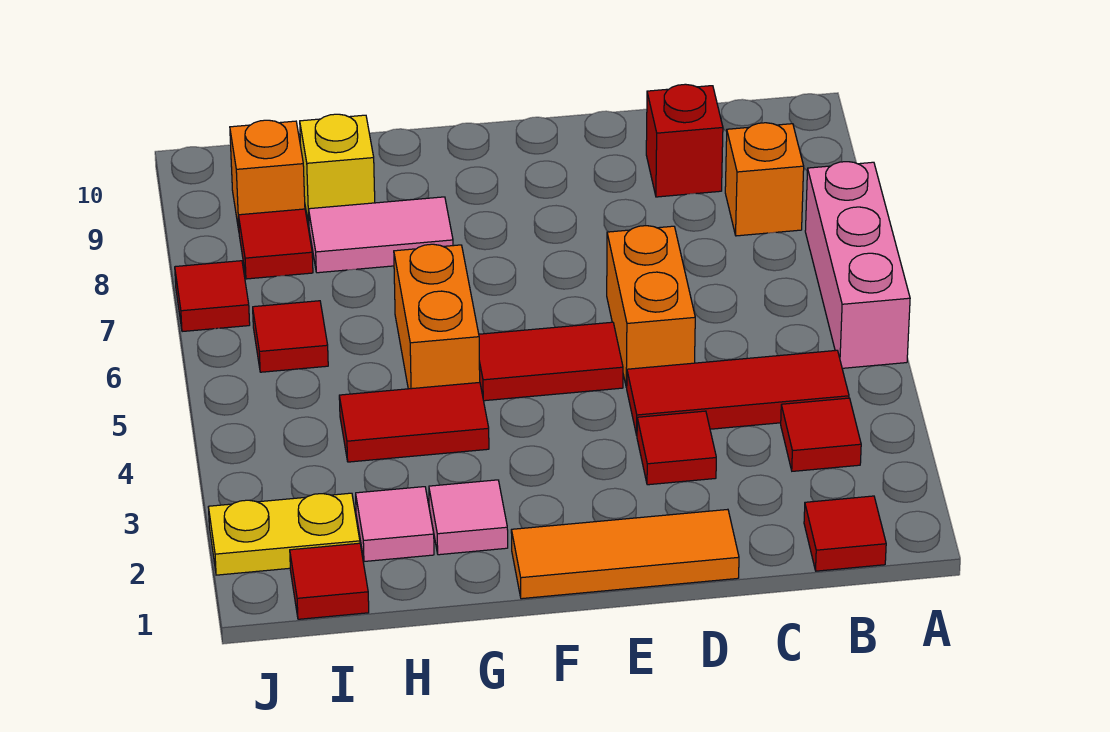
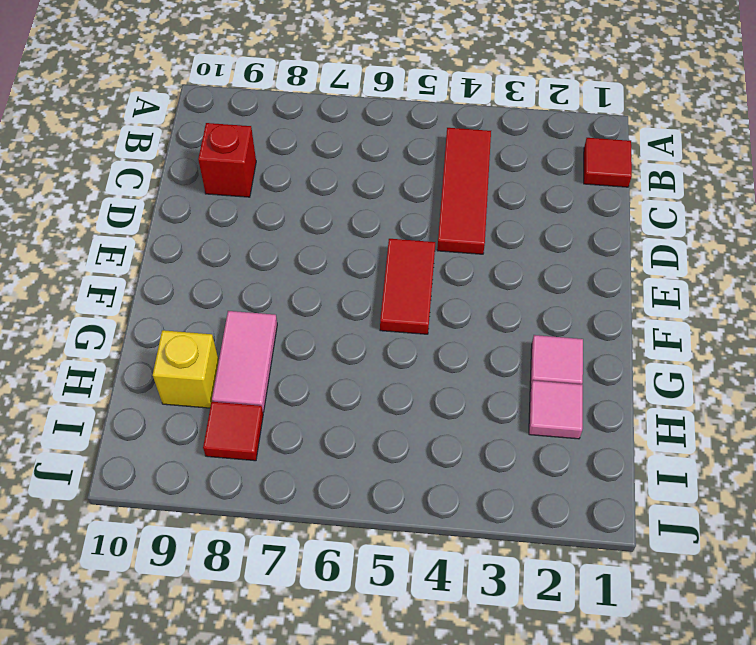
none -> pink 1x3 brick [805,162,910,368]
none -> red 1x1 tile [781,398,861,471]
none -> orange 1x1 brick [725,123,804,236]

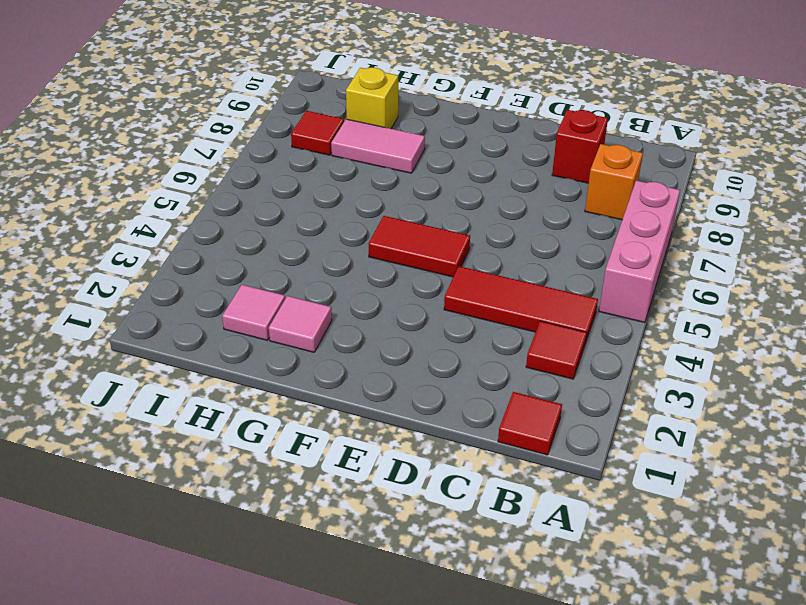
none -> orange 1x3 tile [511,509,739,599]
none -> red 1x1 tile [637,411,716,485]
none -> orange 1x2 brick [607,226,695,387]

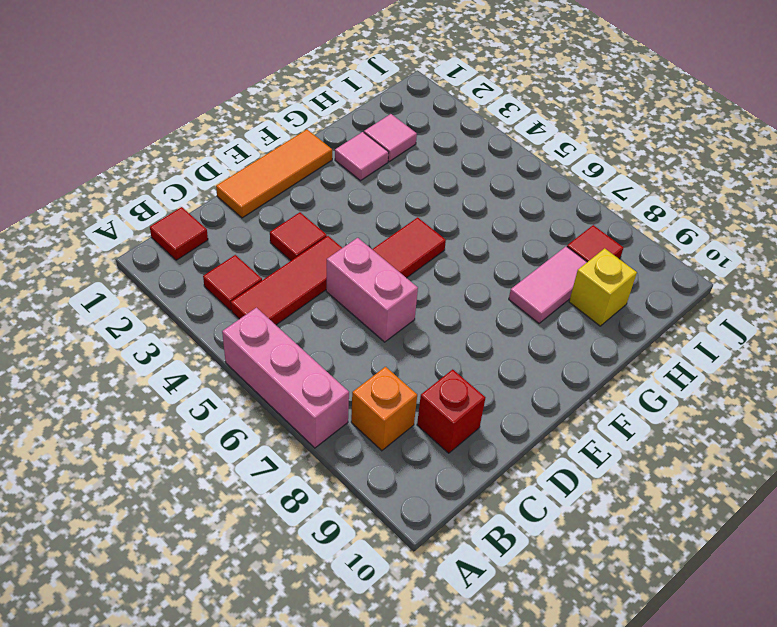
pink 1x2 brick [326,238,418,342] -> orange 1x2 brick [607,226,695,387]
none -> red 1x2 tile [339,382,489,462]
none -> orange 1x2 brick [394,244,480,389]
none -> red 1x1 tile [290,543,369,619]

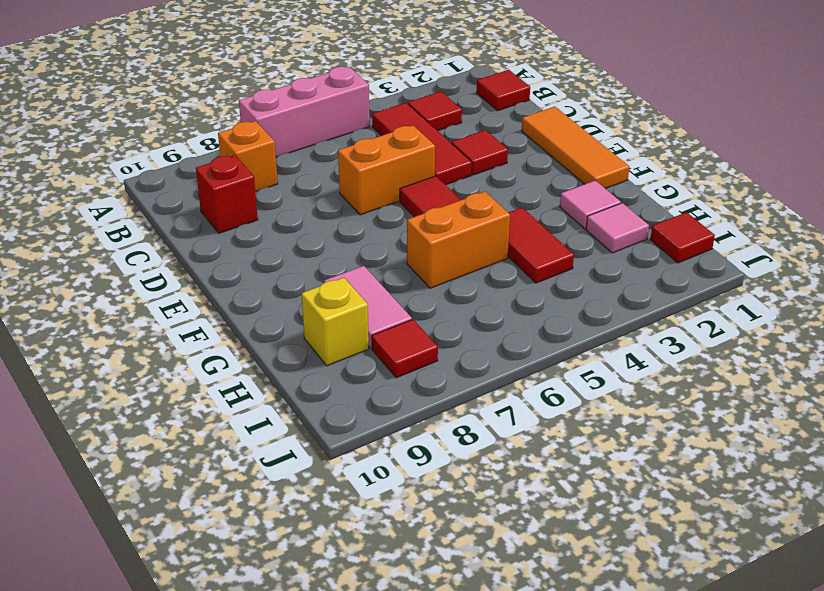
none -> yellow 1x2 plate [208,493,360,575]
none -> red 1x1 tile [253,301,328,372]
none -> orange 1x1 brick [230,120,305,230]

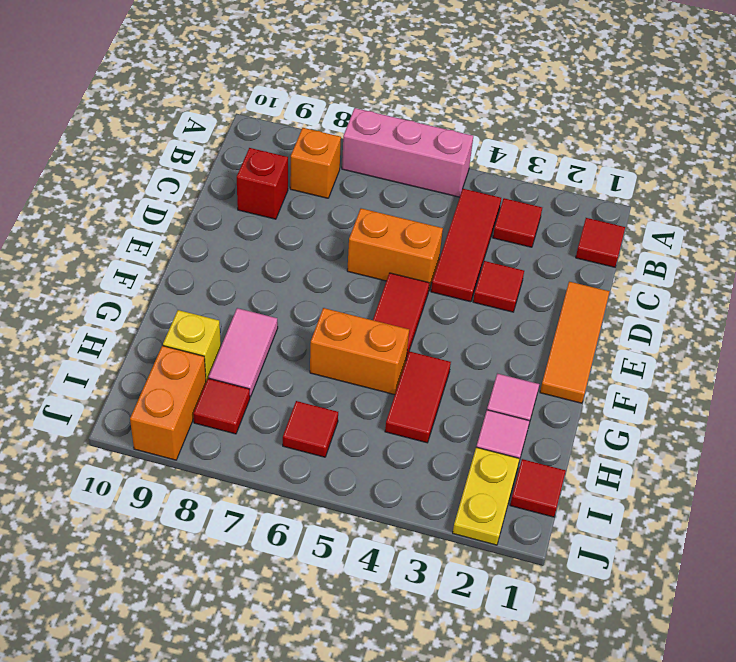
orange 1x2 brick [130,346,206,460] -> orange 1x1 brick [230,120,305,230]
none -> red 1x1 tile [175,261,250,332]

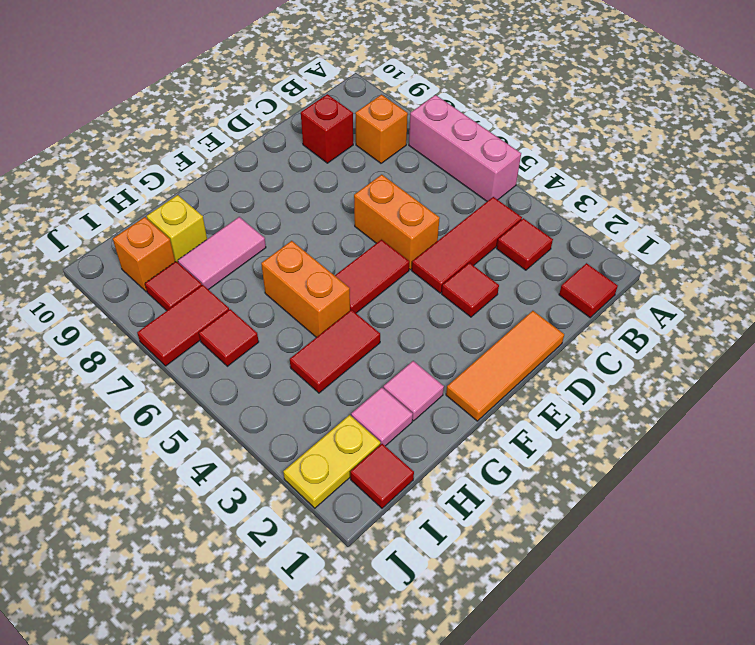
red 1x2 tile [137,285,229,366] -> red 1x1 tile [175,261,250,332]

